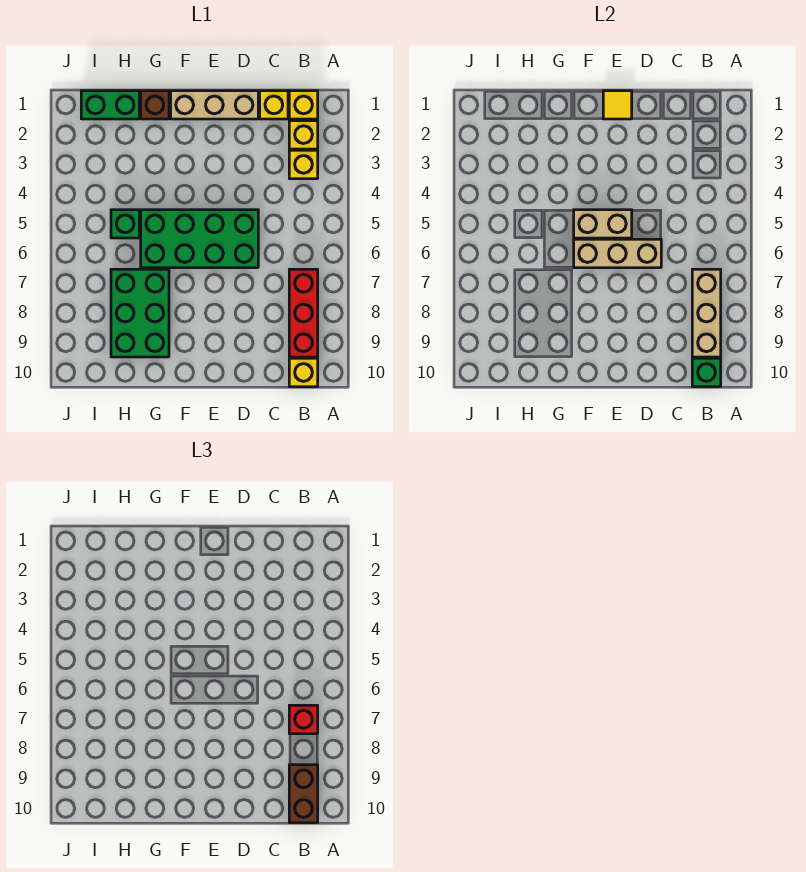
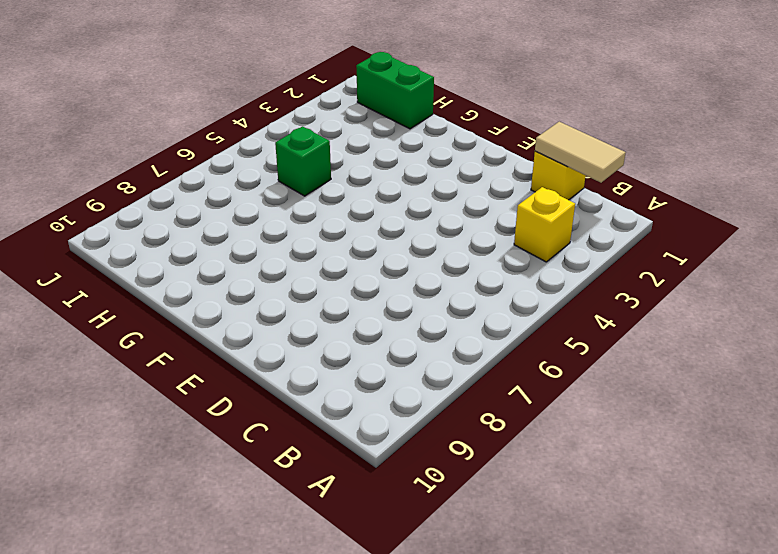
tan 1x2 tile [535,122,626,183] -> none
none -> yellow 1x1 brick [289,91,318,119]
none -> yellow 1x1 brick [289,121,318,149]
none -> red 1x3 brick [289,269,318,357]

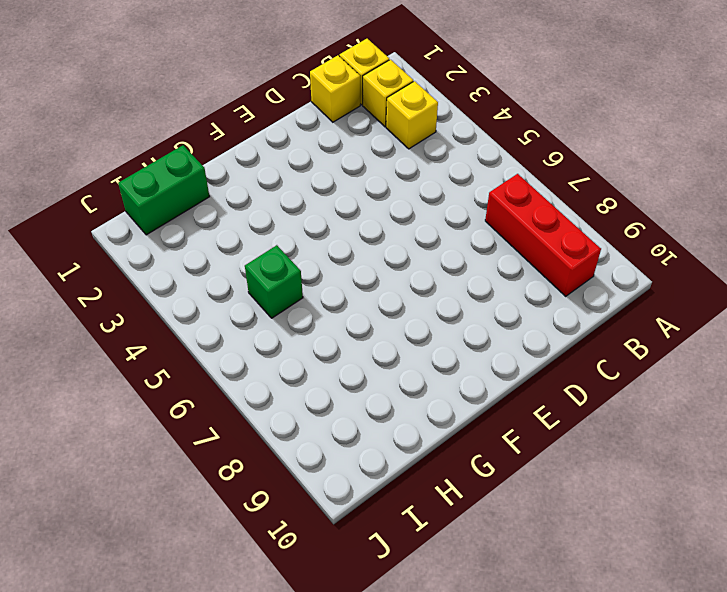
none -> yellow 1x1 brick [289,358,318,387]
none -> tan 1x3 brick [171,91,258,119]
none -> green 2x4 brick [141,210,258,268]

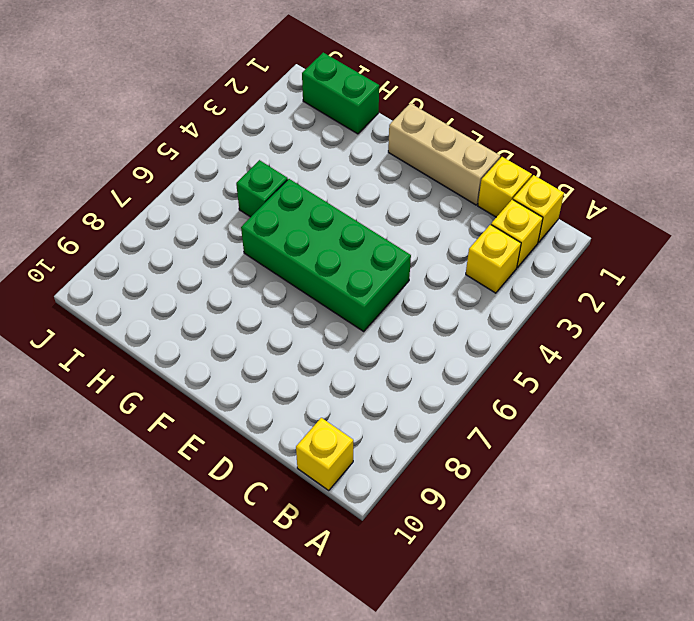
none -> red 1x3 brick [289,269,318,357]
none -> brown 1x1 brick [141,91,169,119]
none -> green 2x3 brick [111,269,169,357]

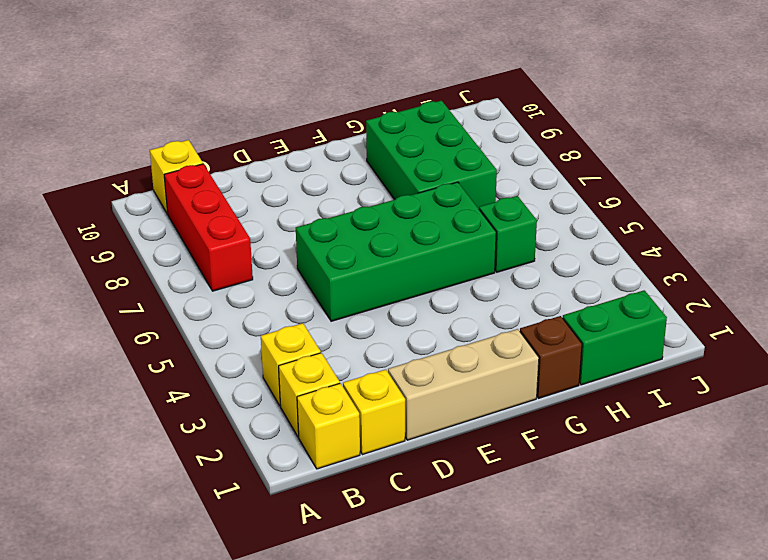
none -> tan 1x3 brick [692,269,721,357]
none -> green 1x1 brick [692,358,721,387]
none -> tan 1x3 brick [574,239,661,268]

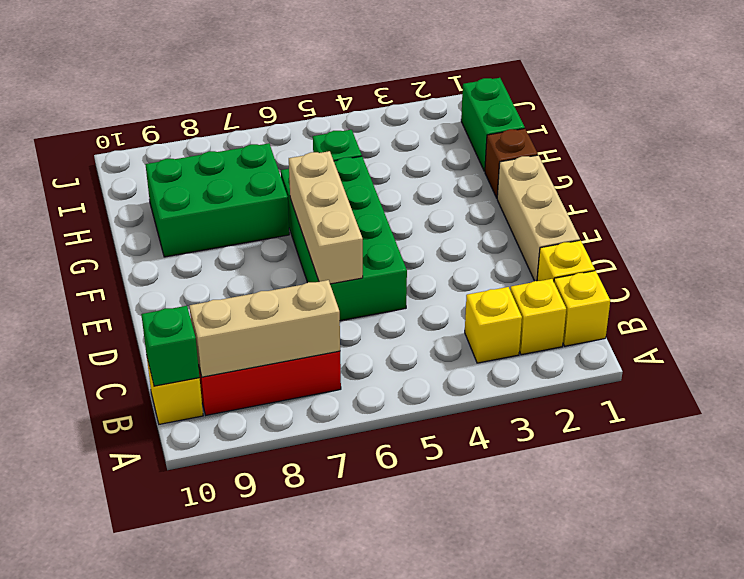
none -> yellow 1x1 tile [603,91,632,119]
none -> tan 1x2 brick [574,210,632,238]
none -> red 1x1 brick [289,705,318,734]

